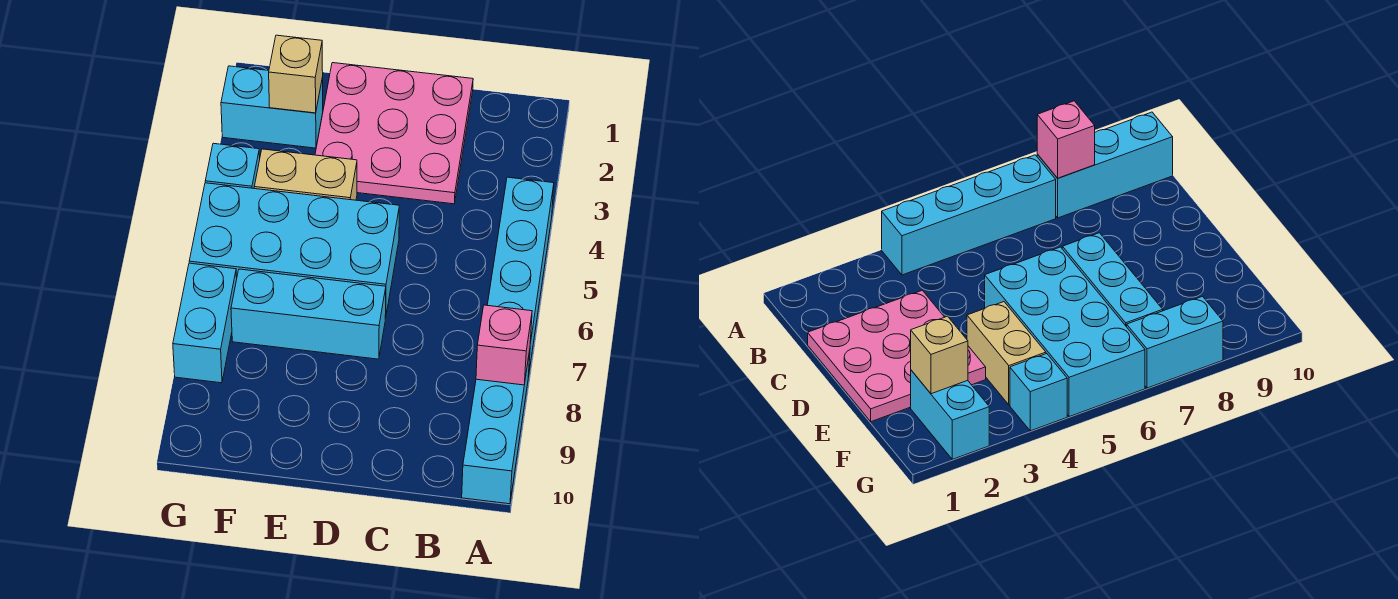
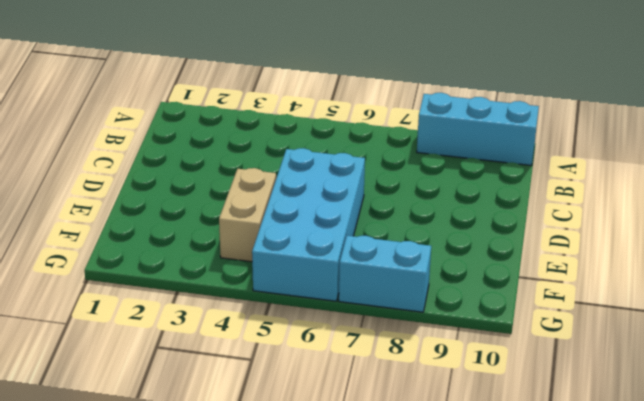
none -> cyan 1x4 brick [487,177,554,377]
none -> pink 3x3 plate [315,63,473,204]

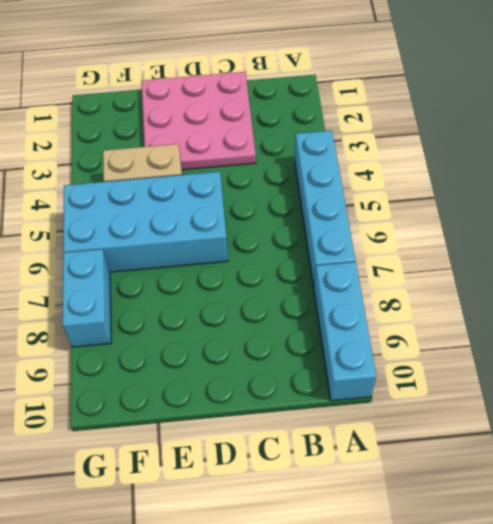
none -> cyan 1x3 brick [231,269,386,359]
none -> cyan 1x2 brick [221,66,323,148]

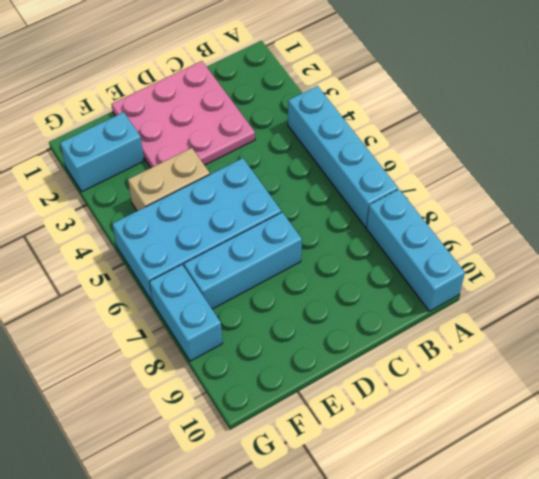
none -> cyan 1x1 brick [205,143,260,188]
none -> pink 1x1 brick [476,305,532,385]

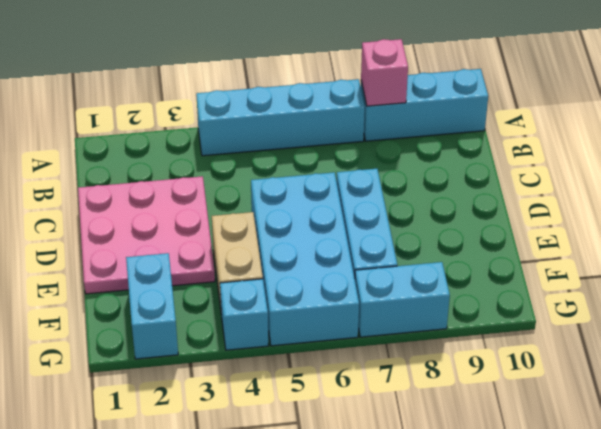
none -> tan 1x1 brick [269,35,323,113]

